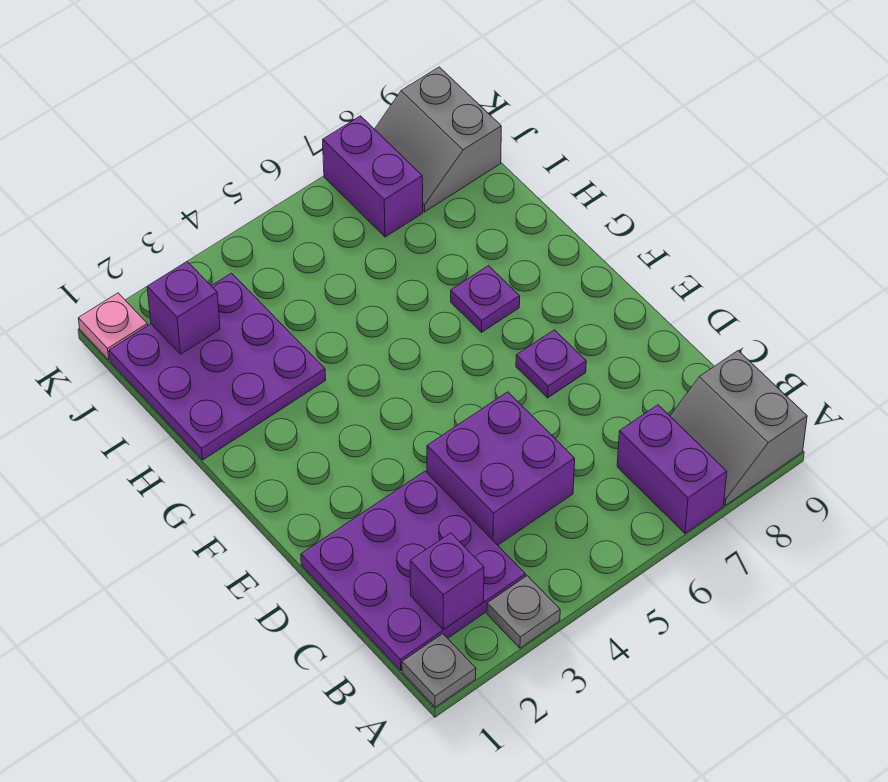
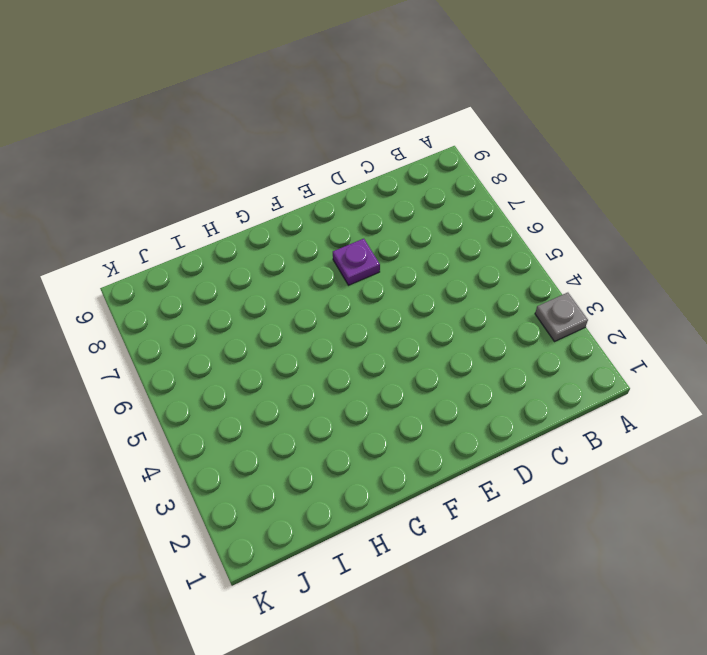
none -> grey 1x1 plate [402,634,476,707]
none -> purple 1x2 brick [617,405,727,533]
none -> grey 2x2 slope [670,351,807,505]

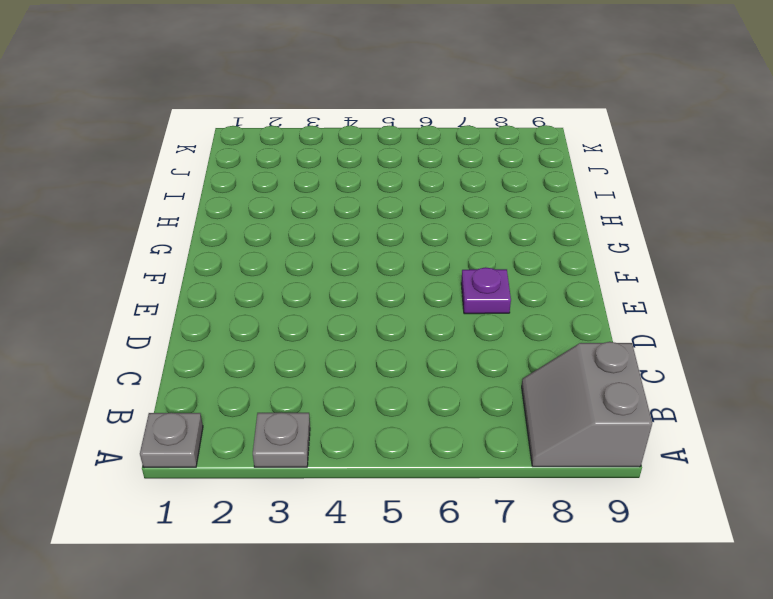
none -> purple 1x2 brick [617,405,727,533]
none -> purple 3x3 plate [301,471,526,670]
none -> purple 2x2 brick [427,392,575,545]

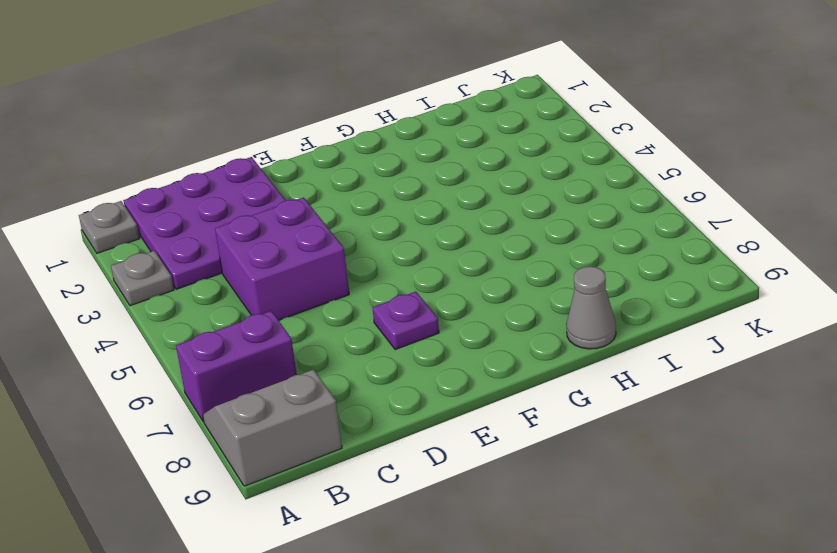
grey 1x1 cone [566,266,616,349] -> none
none -> purple 1x1 plate [451,266,520,332]
none -> purple 3x3 plate [109,273,326,460]
none -> purple 1x2 brick [323,116,423,237]

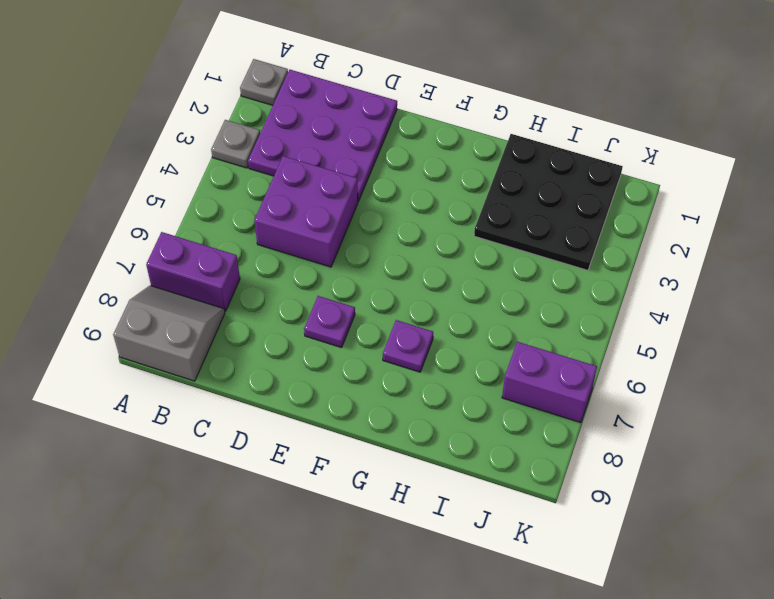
black 3x3 plate [474,134,623,270] -> purple 3x3 plate [109,273,326,460]
none -> grey 2x2 slope [375,67,501,212]
none -> pink 1x1 plate [78,293,148,360]
none -> purple 1x1 brick [410,533,484,630]

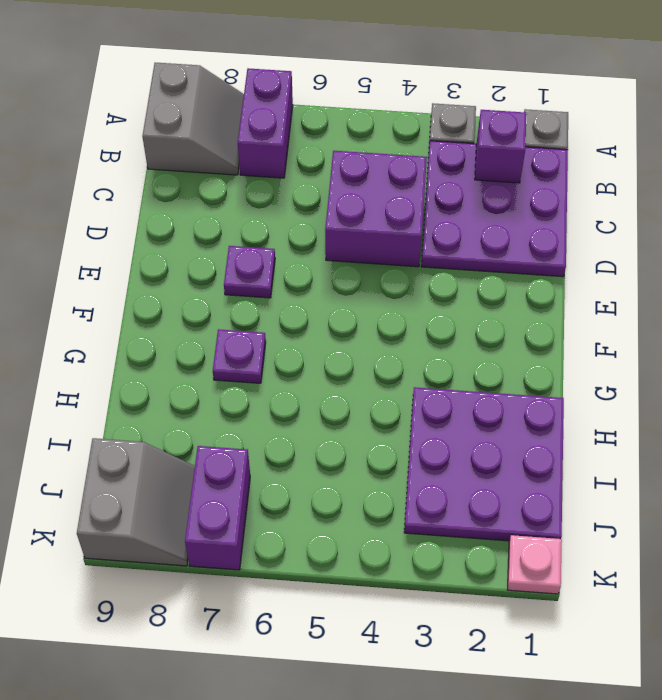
none -> purple 1x1 brick [147,262,220,354]

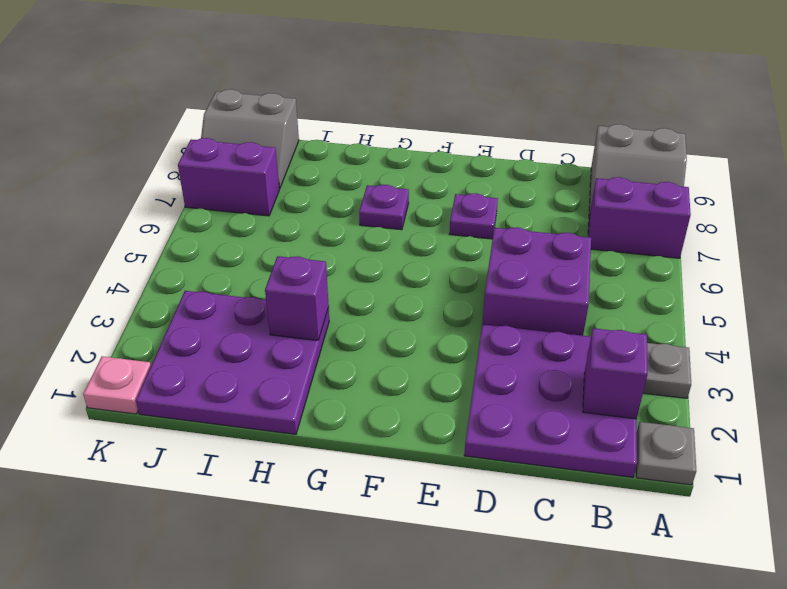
purple 1x1 brick [265,256,329,340] -> purple 1x1 brick moved to [147,262,220,354]

